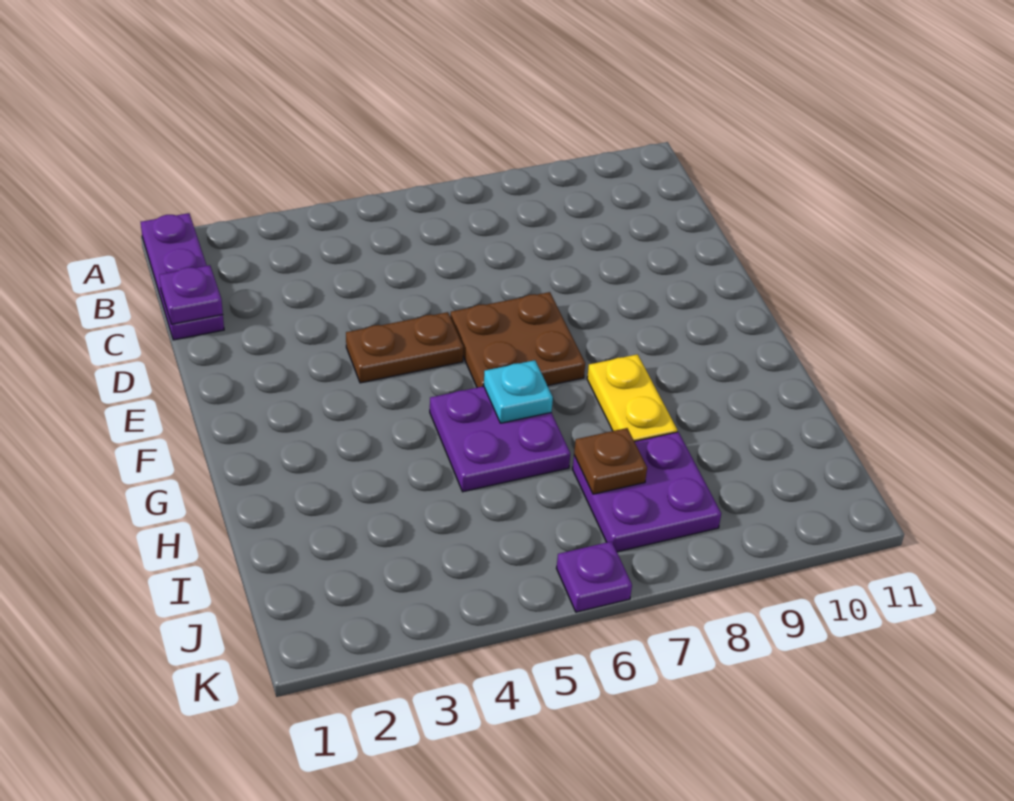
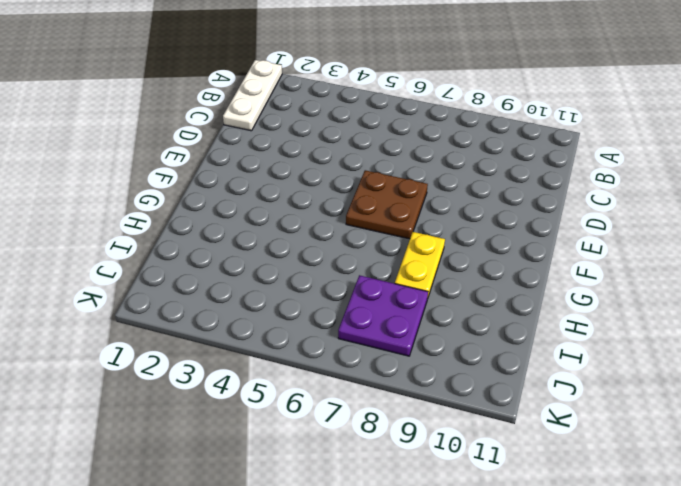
white 1x3 plate [223,60,282,131] -> purple 1x3 plate [141,213,224,340]
none -> brown 1x2 plate [346,312,463,383]
none -> purple 2x2 plate [430,386,570,492]

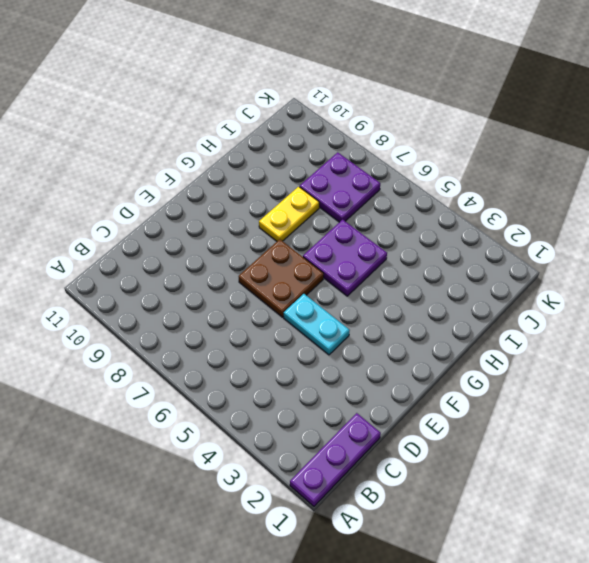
cyan 1x2 plate [284,294,350,355] -> brown 1x2 plate [346,312,463,383]
none -> purple 1x1 plate [556,541,632,612]
none -> purple 1x1 plate [159,265,223,324]

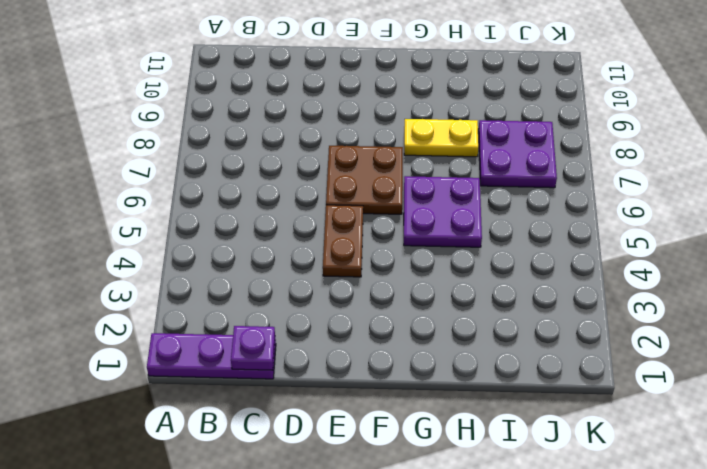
none -> purple 1x1 plate [556,541,632,612]
none -> cyan 1x1 plate [484,360,553,423]

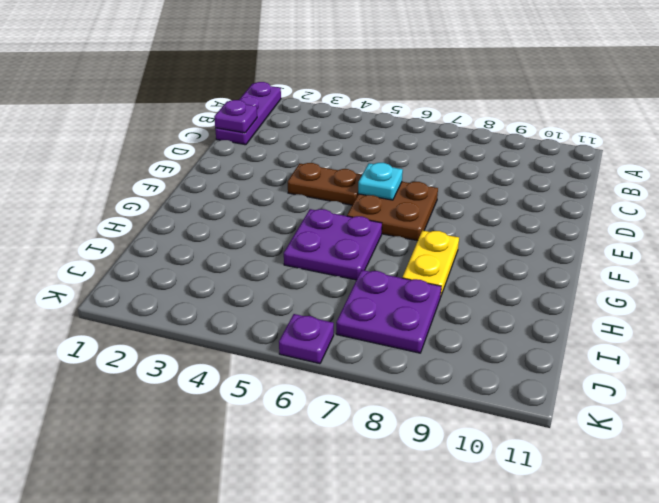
cyan 1x1 plate [358,163,403,200] -> cyan 1x1 plate moved to [484,360,553,423]
none -> brown 1x1 plate [574,428,647,494]

